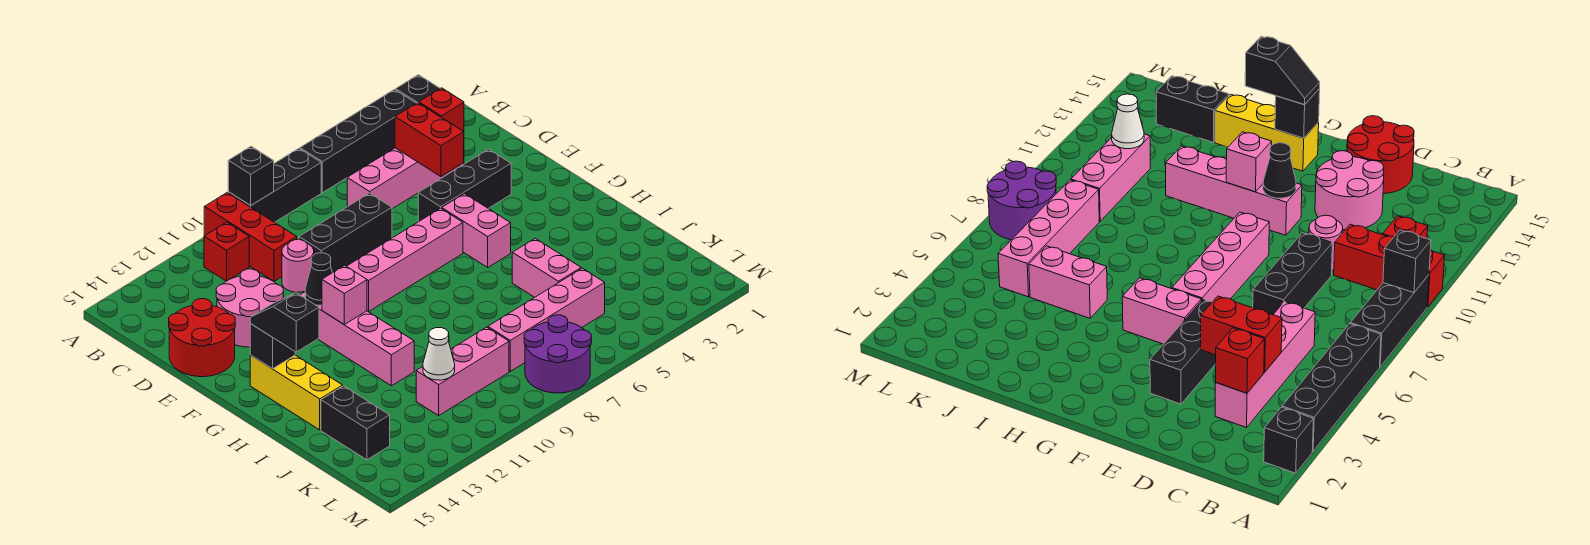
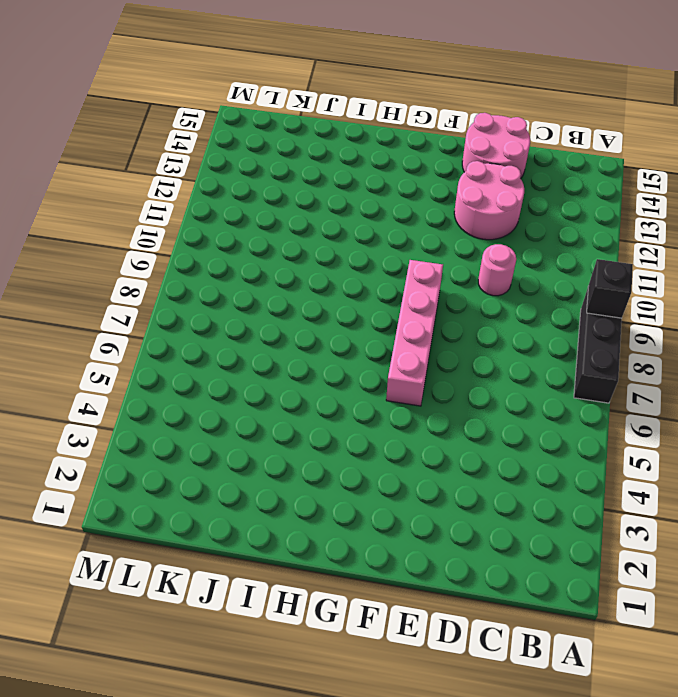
pink 2x2 round brick [462,113,530,179] -> red 2x2 round brick [169,299,235,377]
none -> black 1x1 brick [396,75,440,103]
none -> black 1x4 brick [300,90,416,193]
none -> red 1x3 brick [204,193,297,281]

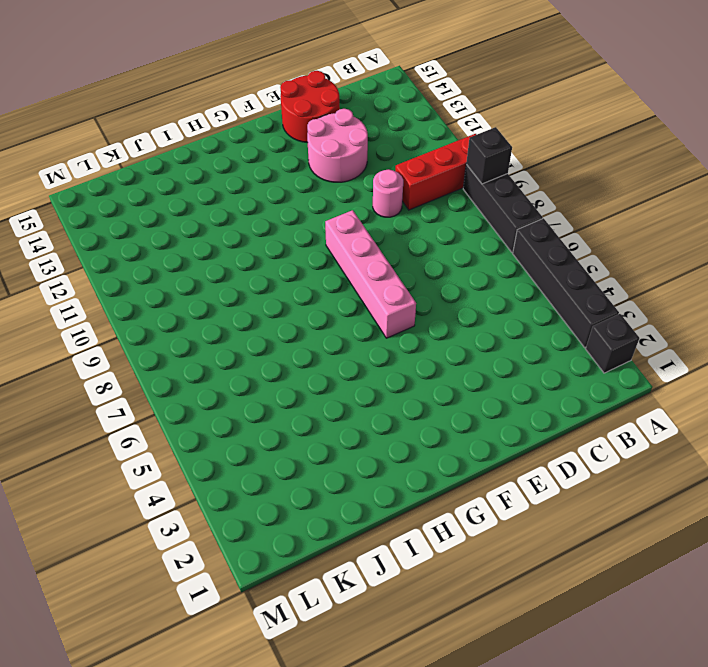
none -> red 1x1 brick [204,222,249,281]
none -> pink 1x4 brick [347,148,464,209]
none -> black 1x3 brick [299,193,392,273]

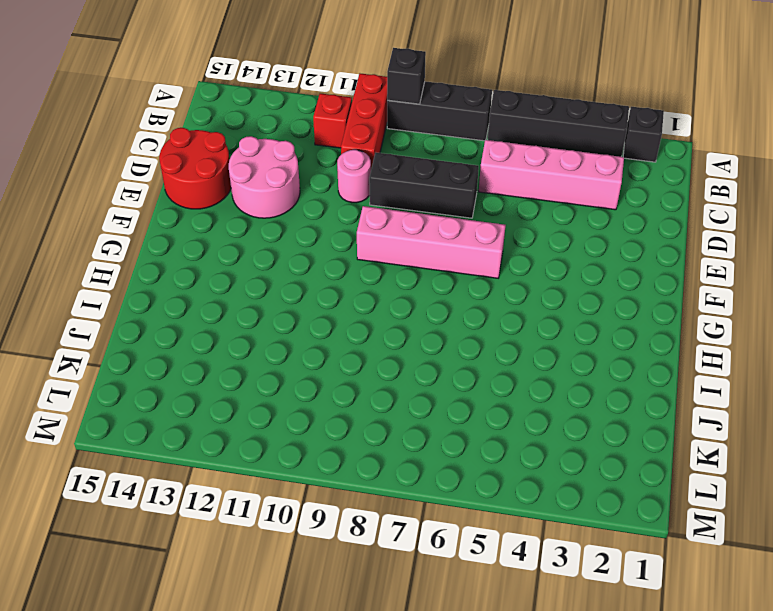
none -> black 1x3 brick [418,149,511,222]
none -> pink 1x2 brick [442,194,511,267]
none -> pink 1x4 brick [301,292,414,386]

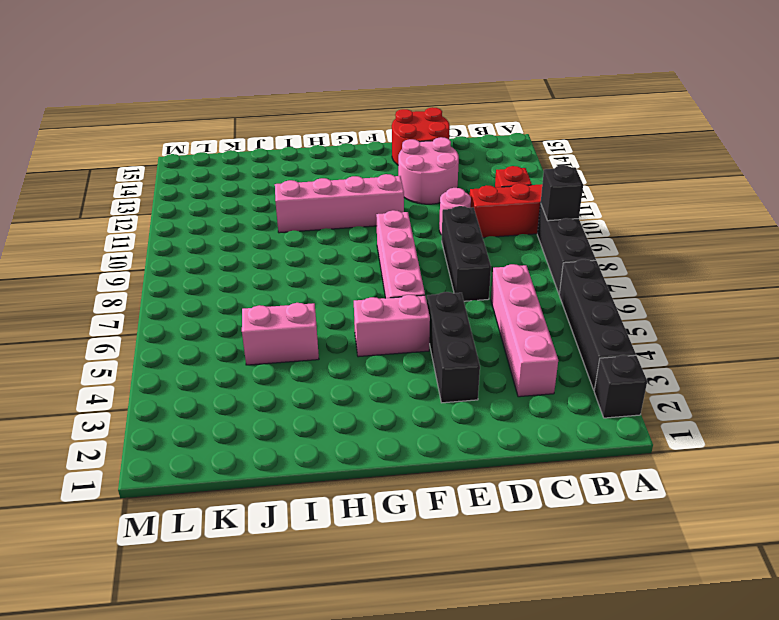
none -> yellow 1x3 brick [250,355,343,430]
none -> black 1x2 brick [321,386,390,460]
none -> pink 1x4 brick [488,268,605,371]

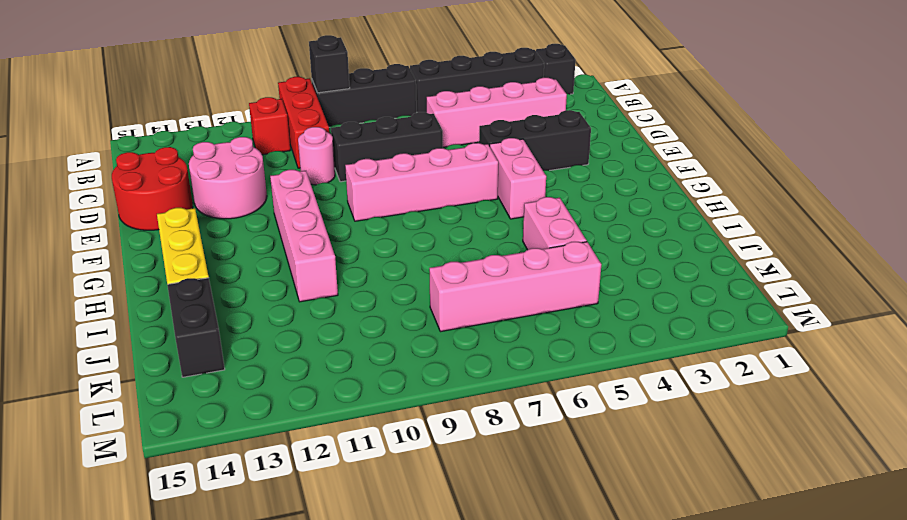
none -> pink 1x3 brick [416,327,509,416]
none -> purple 2x2 round brick [524,315,591,393]
none -> red 1x1 brick [419,88,464,132]

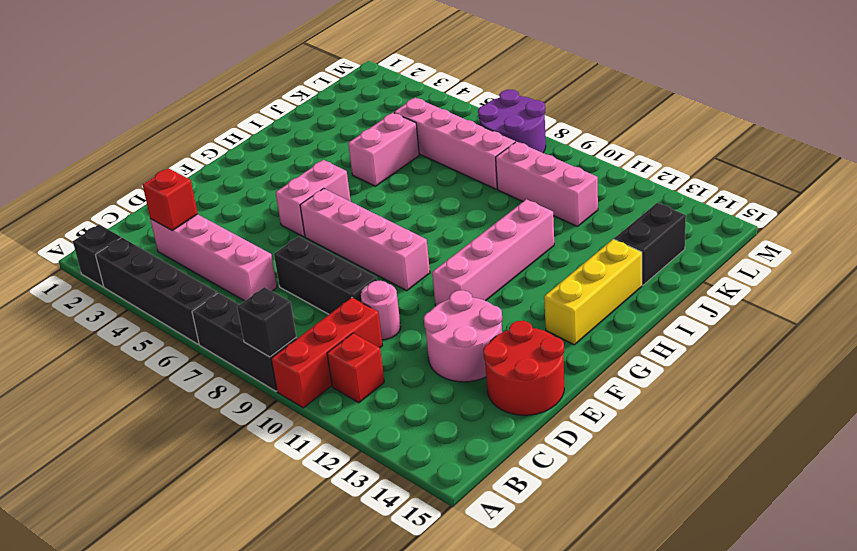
none -> black 1x3 brick [418,149,511,222]
none -> red 1x2 brick [395,103,464,177]
none -> black 1x1 cone [305,253,332,305]

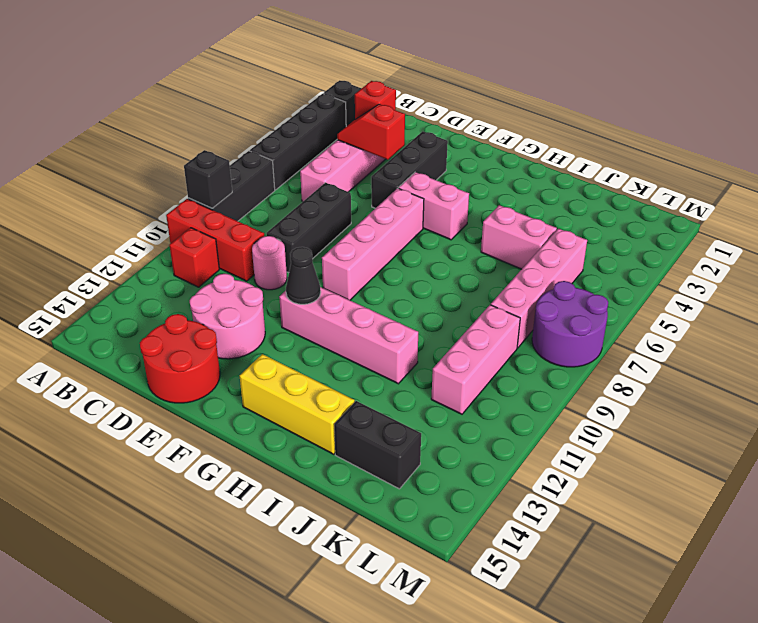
red 1x2 slope [337,104,405,160] -> red 1x2 brick [395,103,464,177]
none -> pink 1x1 brick [322,265,367,324]
none -> black 1x1 brick [250,324,295,369]
none -> white 1x1 cone [423,328,455,380]

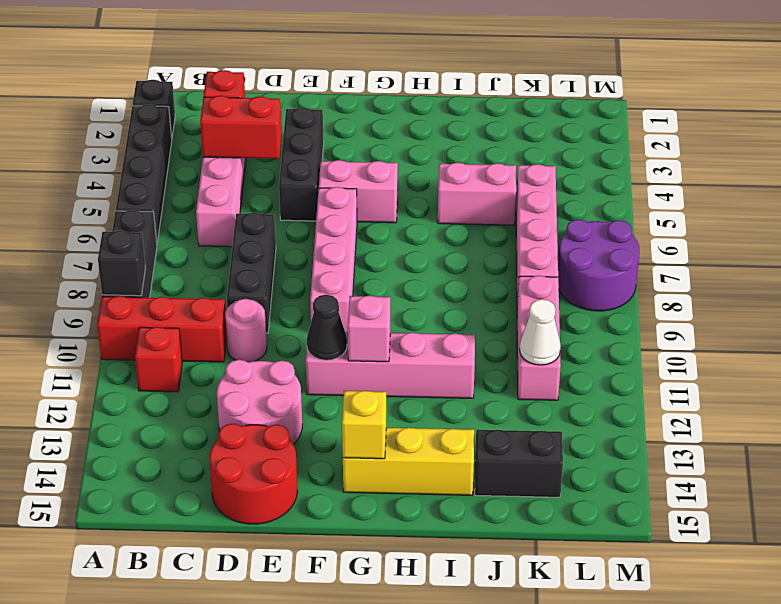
yellow 1x1 brick [342,391,386,459] -> black 1x1 brick [250,324,295,369]
none -> black 1x2 slope [250,293,319,352]

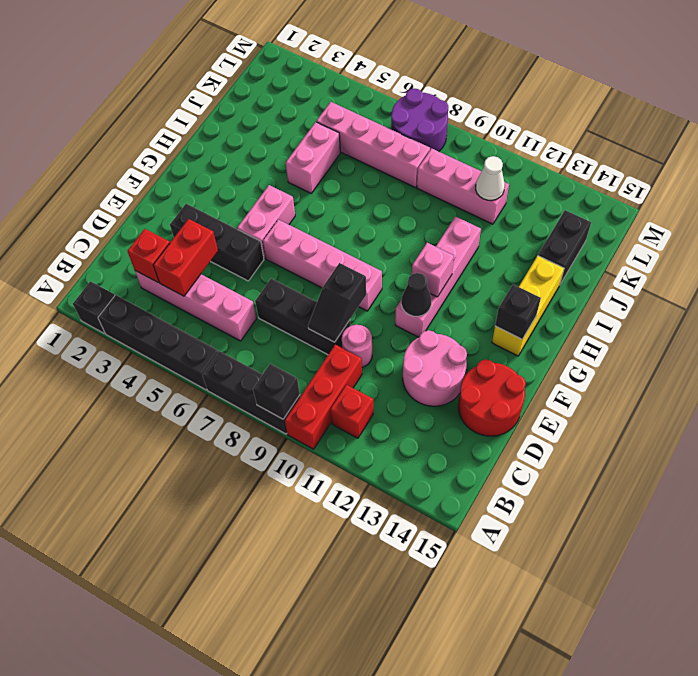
black 1x2 slope [308,263,366,342] -> black 1x2 slope moved to [250,293,319,352]

